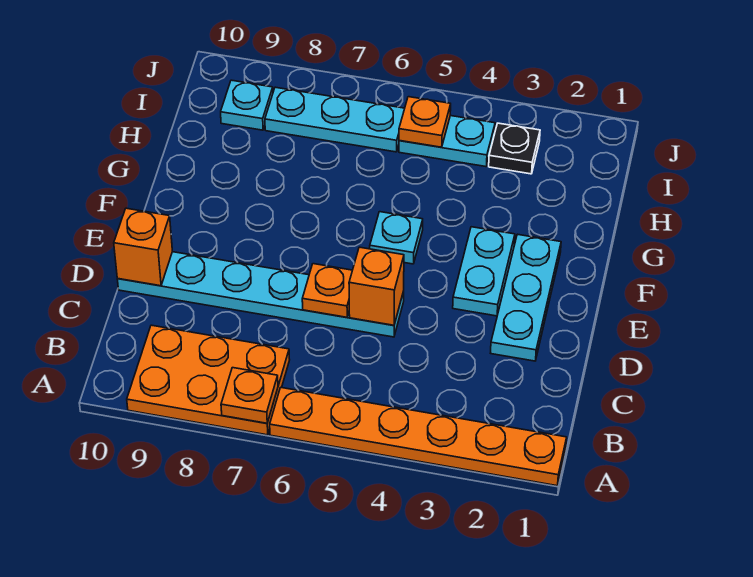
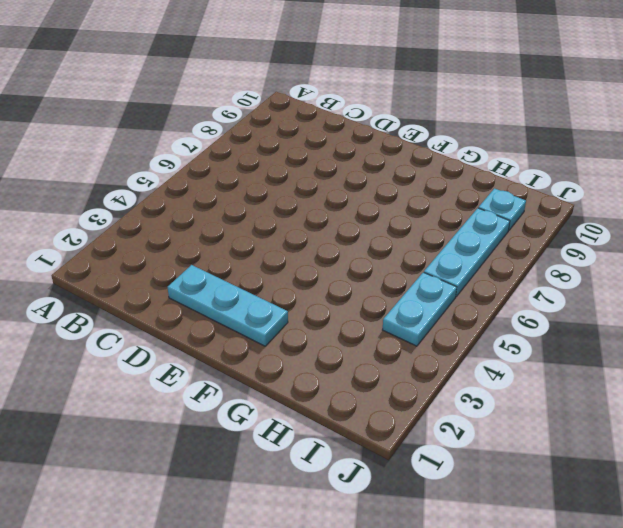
none -> orange 1x6 plate [270,388,567,486]
none -> orange 2x3 plate [127,325,290,435]
none -> cyan 1x6 plate [117,252,404,337]

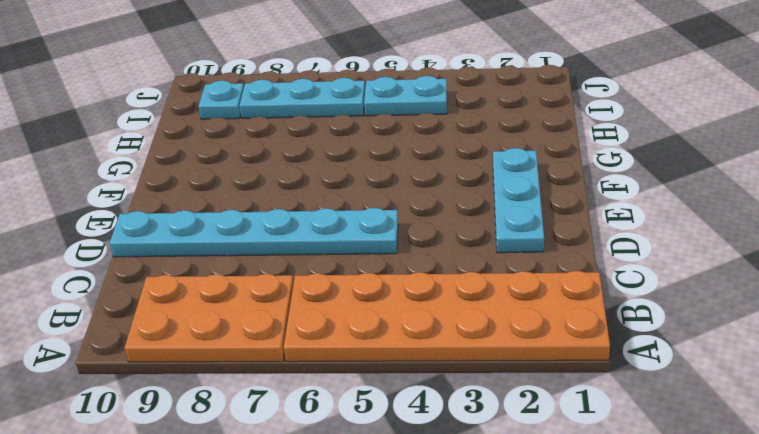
orange 2x6 plate [284,271,610,362] -> orange 1x6 plate [270,388,567,486]
none -> cyan 1x2 plate [453,227,515,316]
none -> cyan 1x1 plate [370,212,423,264]
none -> black 1x1 plate [489,123,540,174]

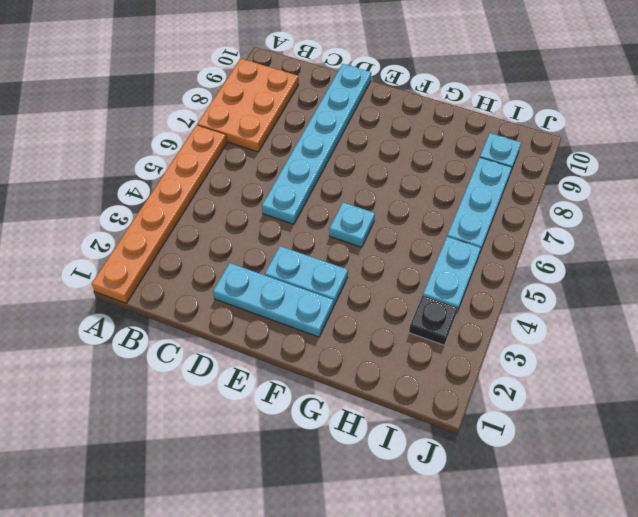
none -> orange 1x1 plate [221,368,278,423]
none -> orange 1x1 brick [349,247,404,325]
none -> orange 1x1 plate [302,264,352,317]

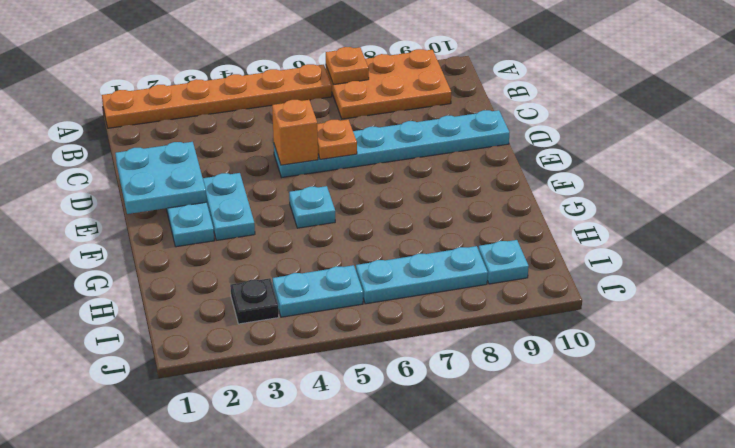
cyan 2x2 plate [115,142,207,214] -> none
none -> orange 1x1 brick [114,208,172,286]
none -> orange 1x1 plate [399,97,451,147]

